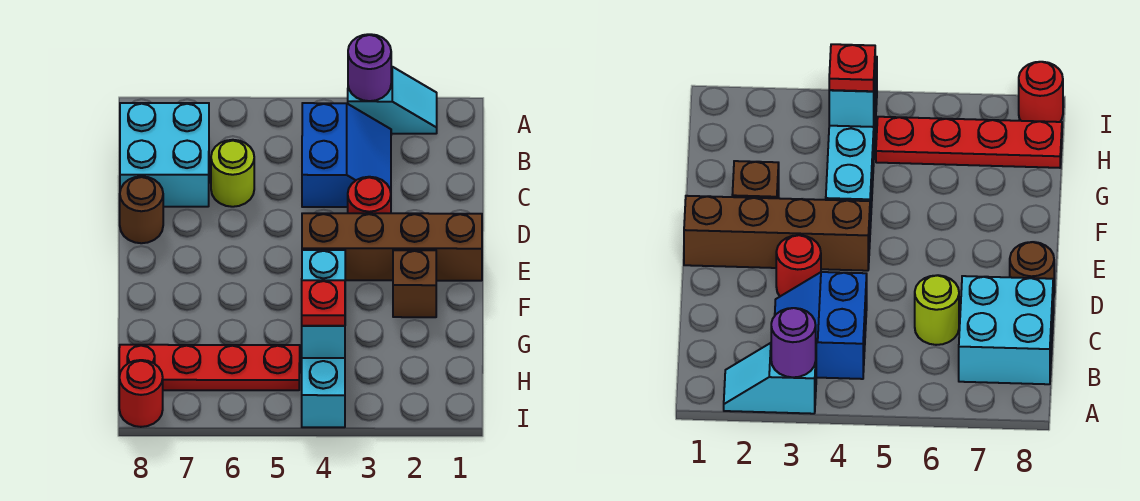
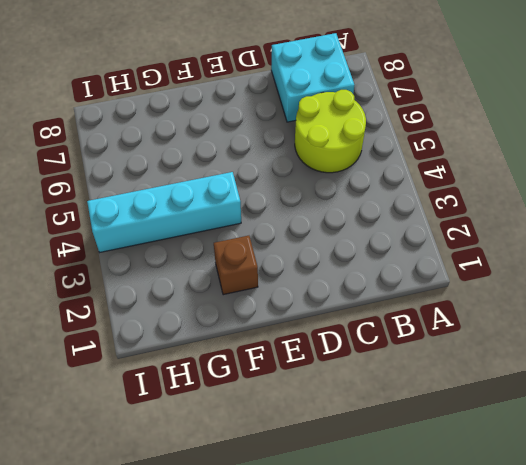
lime 2x2 round brick [295,90,366,173] -> lime 1x1 round brick [211,140,254,207]
none -> cyan 1x2 slope [348,67,437,134]
none -> blue 2x2 slope [302,103,391,207]
none -> red 1x1 round brick [348,177,391,213]

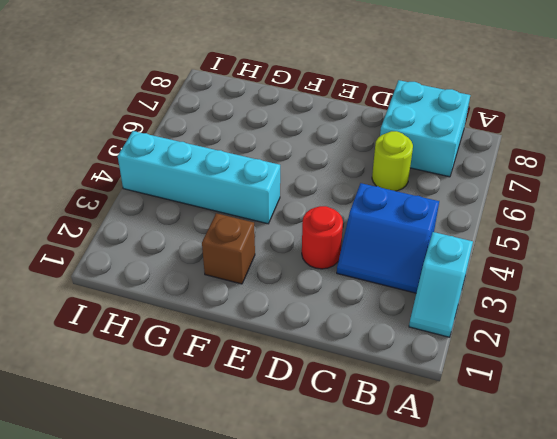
none -> brown 1x1 round brick [120,176,163,243]
none -> brown 1x4 brick [302,213,482,281]
none -> red 1x4 plate [119,345,300,390]

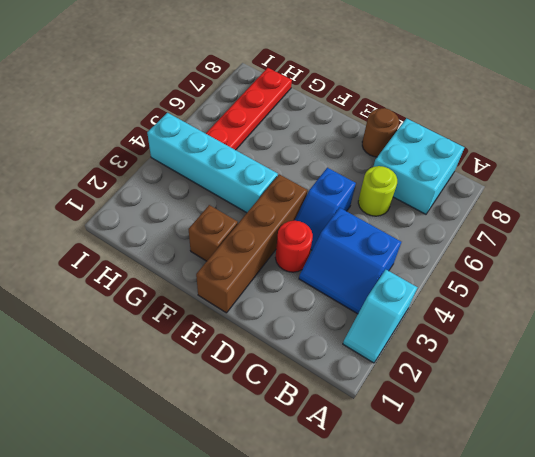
blue 1x2 slope [294,168,356,250] -> none
none -> red 1x1 round brick [119,360,163,427]
none -> purple 1x1 round brick [348,34,391,101]
none -> cyan 1x1 brick [302,326,345,358]

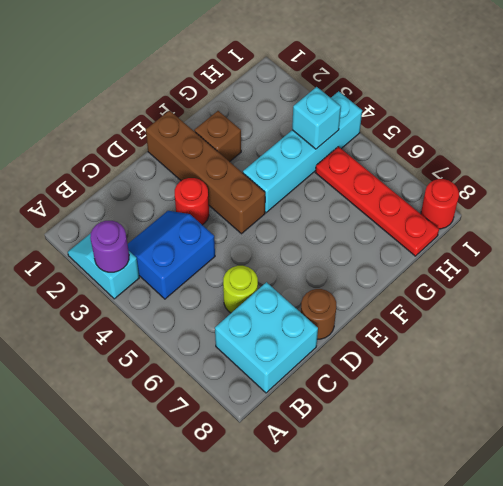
none -> red 1x1 plate [302,280,345,326]

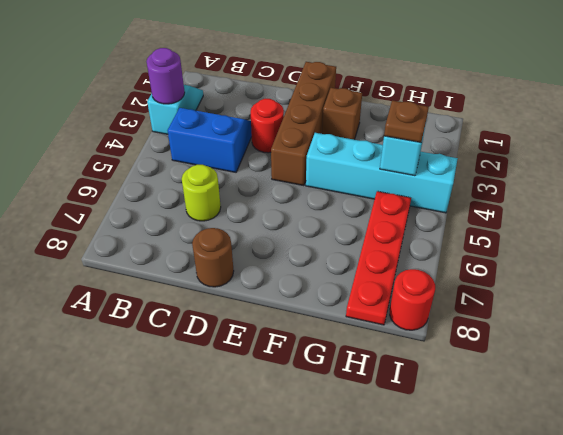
brown 1x1 plate [384,100,429,143] -> red 1x1 plate [302,280,345,326]
none -> cyan 2x2 brick [120,103,209,207]

